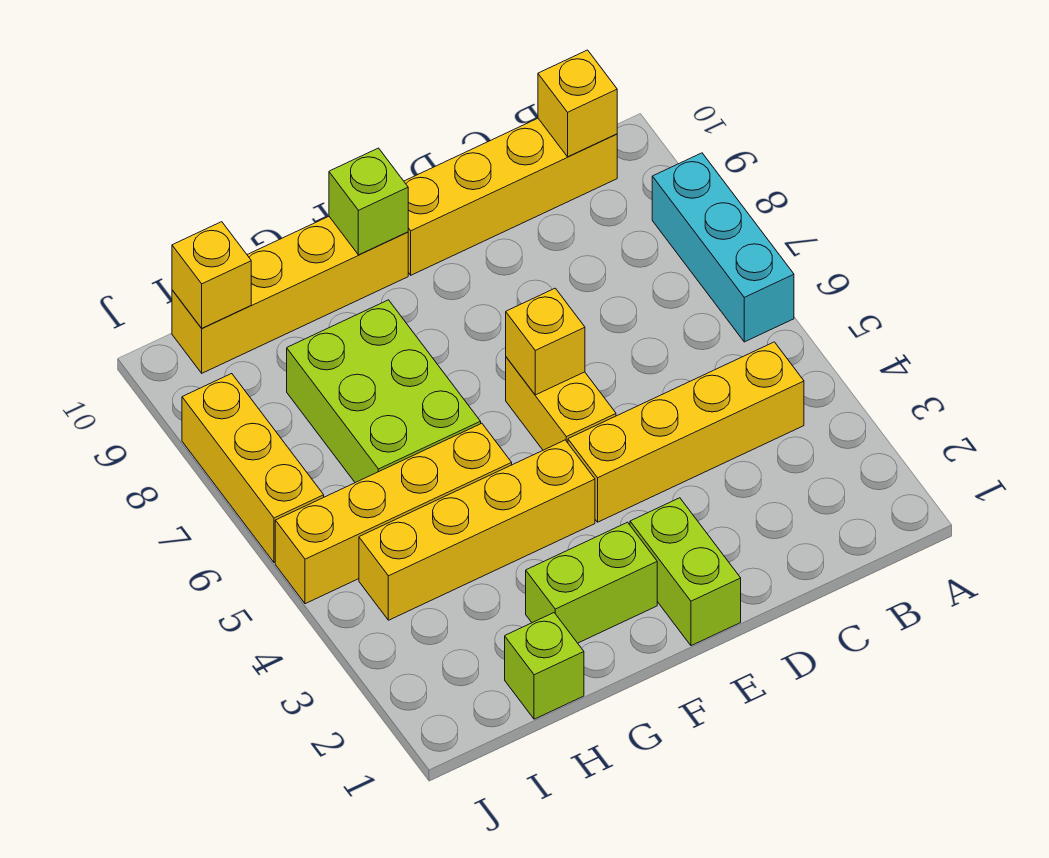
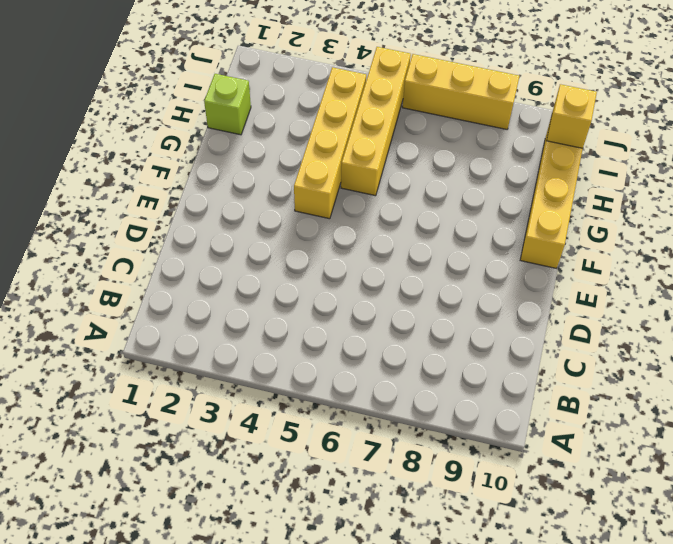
none -> cyan 1x3 brick [652,153,794,342]
none -> yellow 1x4 brick [568,342,804,522]
none -> yellow 1x4 brick [404,118,617,275]

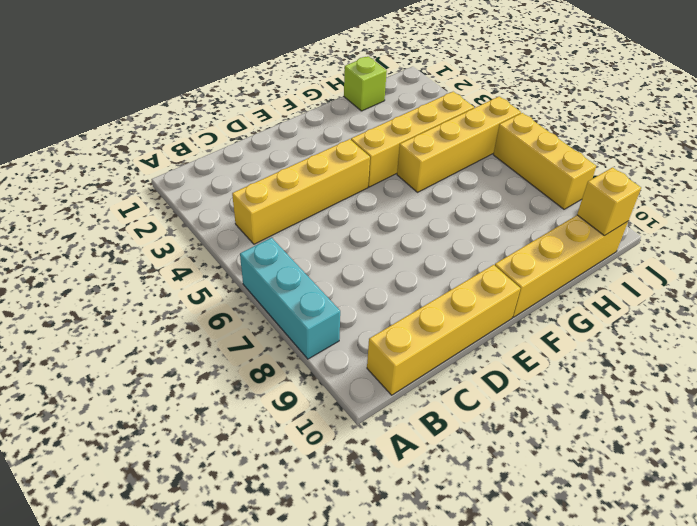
none -> lime 1x2 brick [630,498,741,646]
none -> yellow 1x2 brick [506,357,616,450]
none -> lime 1x2 brick [526,522,657,643]

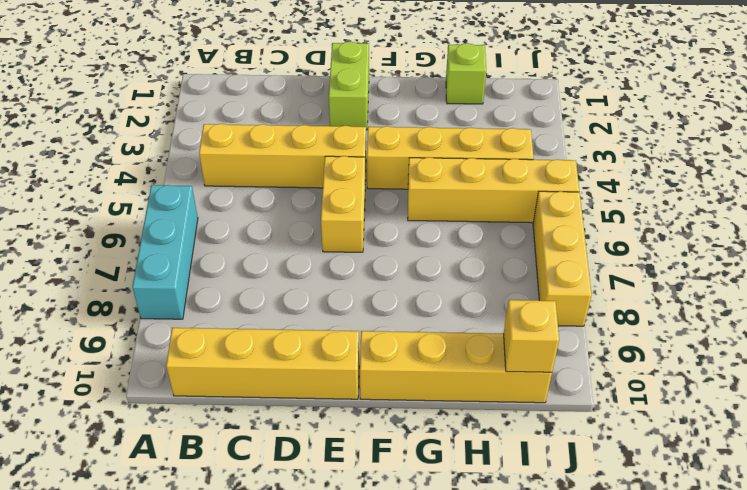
none -> lime 1x2 brick [526,522,657,643]
none -> lime 2x3 brick [287,300,481,483]
none -> yellow 1x1 brick [538,50,617,157]

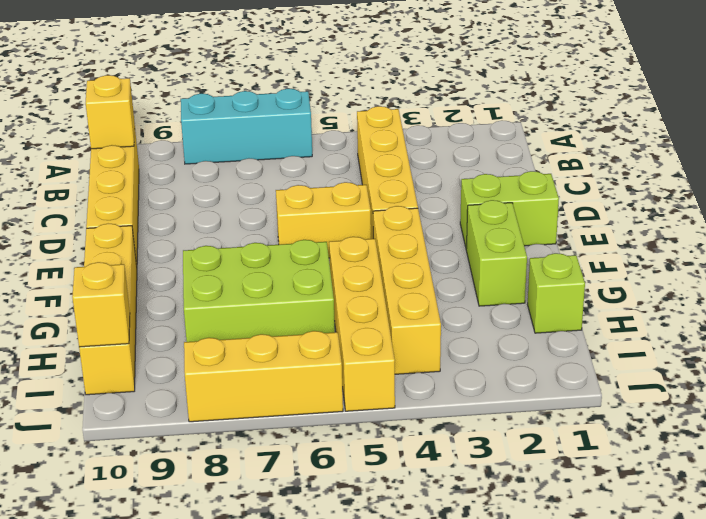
none -> yellow 1x1 brick [506,288,585,395]
none -> lime 1x1 brick [329,148,408,255]

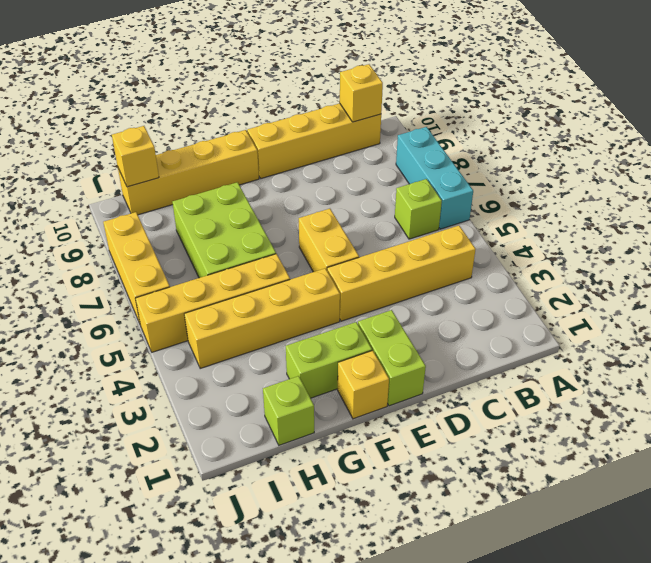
lime 1x1 brick [395,179,442,239] -> lime 1x1 brick moved to [329,148,408,255]
yellow 1x1 brick [338,351,389,419] -> yellow 1x1 brick moved to [506,288,585,395]

